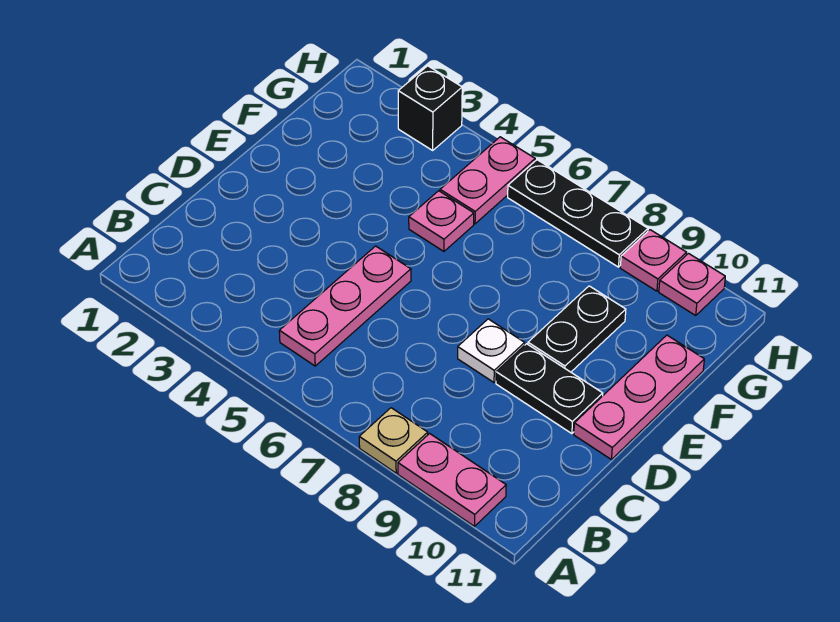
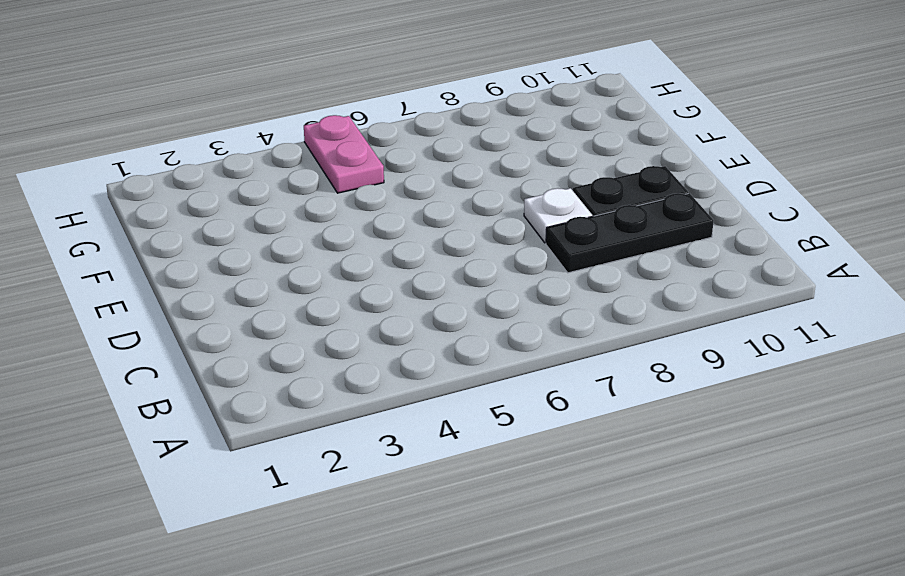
black 1x3 plate [546,193,714,273] -> black 1x3 plate moved to [508,160,648,267]
none -> tan 1x1 plate [359,408,428,473]
none -> pink 1x2 plate [398,434,506,526]
none -> pink 1x3 plate [279,246,411,366]

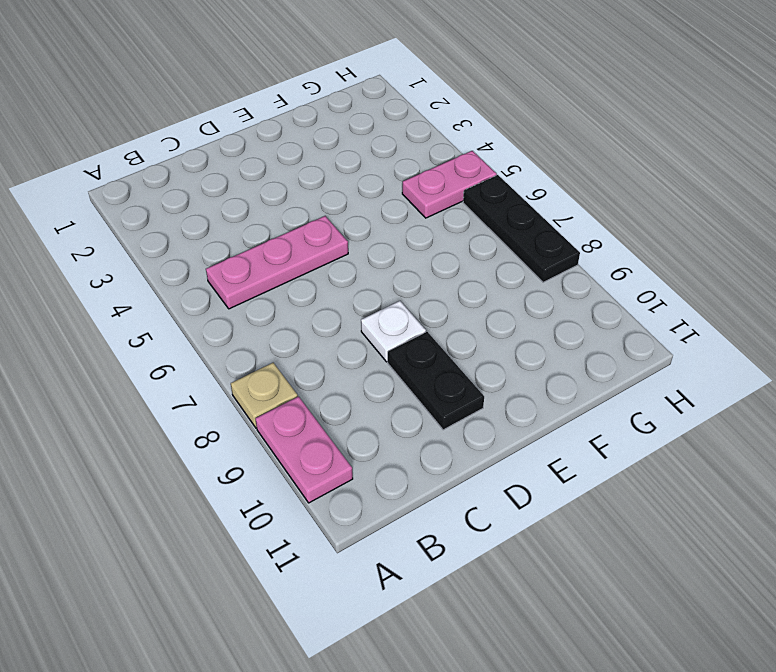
none -> pink 1x3 plate [574,335,704,460]
none -> black 1x2 plate [528,286,626,372]
none -> pink 1x1 plate [409,191,474,251]

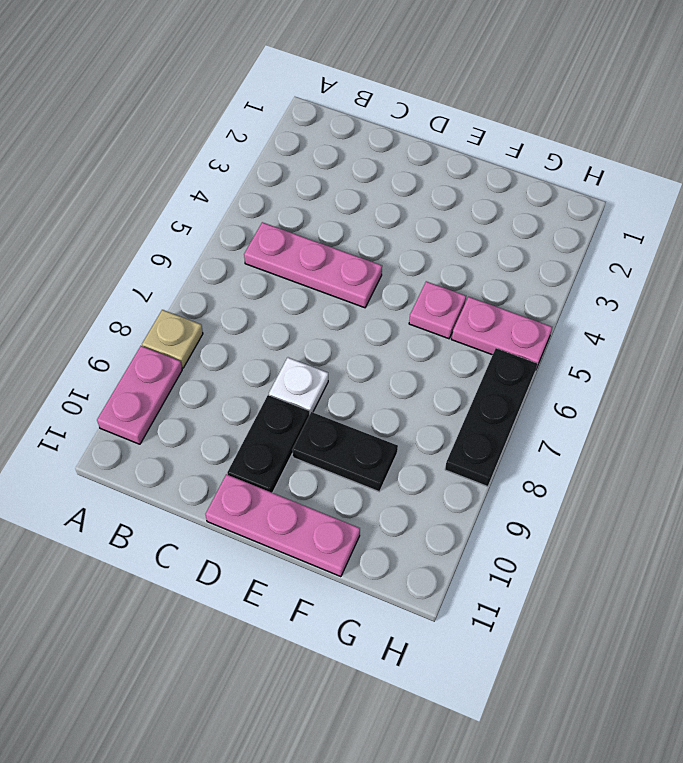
none -> black 1x1 brick [398,66,462,150]
none -> pink 1x1 plate [620,230,687,291]
none -> pink 1x1 plate [659,254,725,315]

